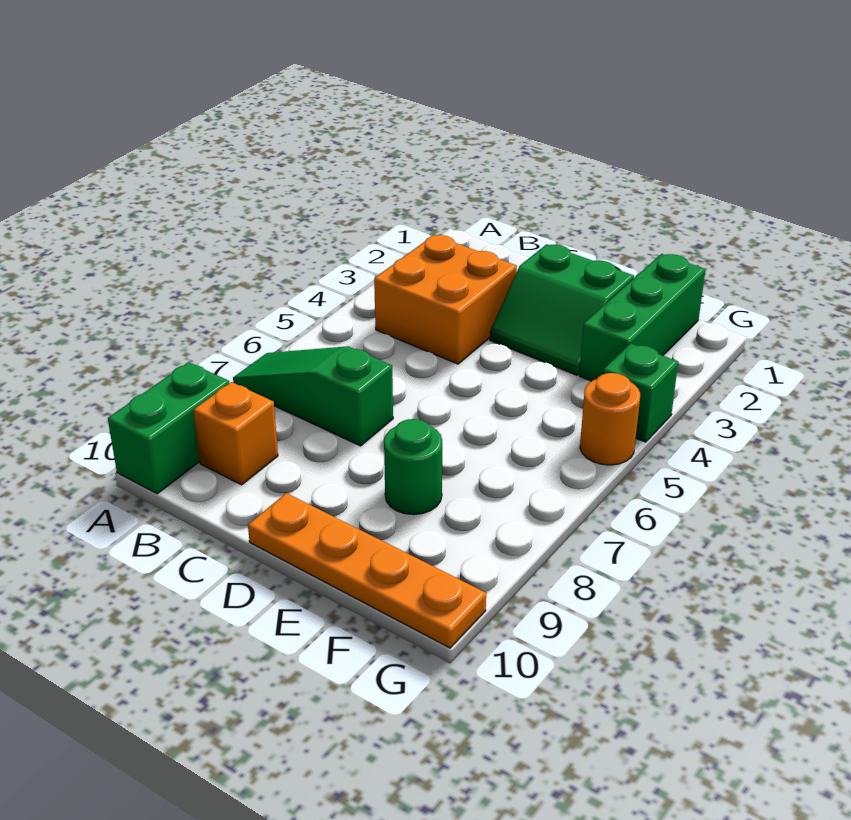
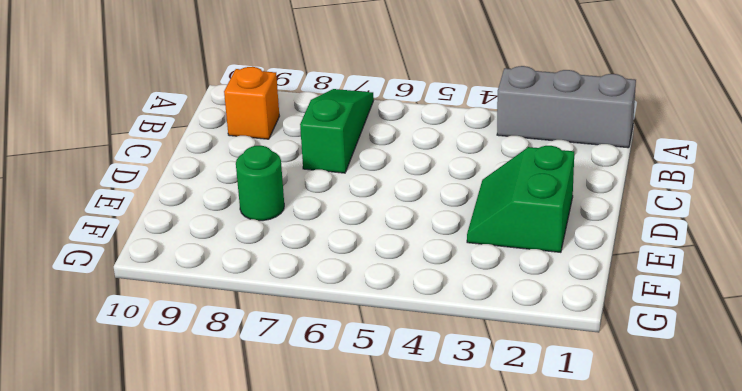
grey 1x3 brick [497,66,636,148] -> none
none -> green 1x2 brick [108,362,229,494]
none -> orange 2x2 brick [374,235,517,364]

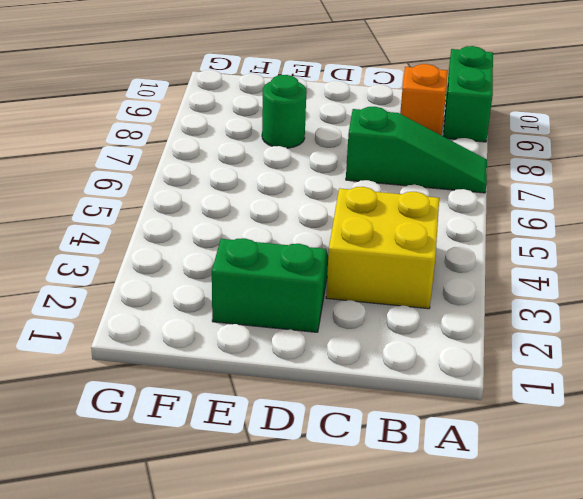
yellow 2x2 brick [326,187,439,309] -> orange 2x2 brick [374,235,517,364]
none -> orange 1x4 plate [248,493,486,648]
none -> green 1x3 brick [579,254,706,381]

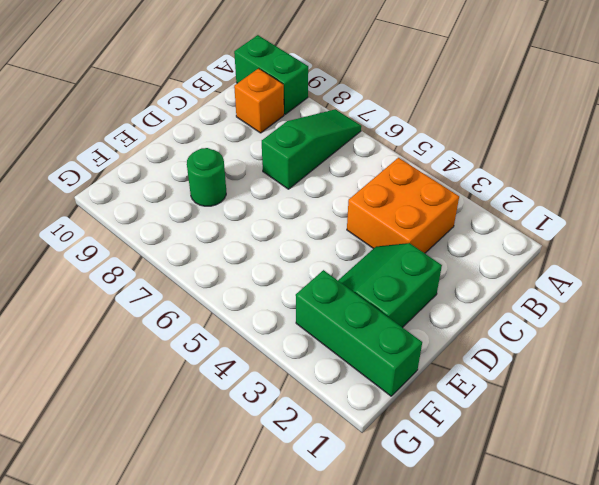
none -> orange 1x4 plate [248,493,486,648]
none -> green 1x1 brick [603,343,678,442]

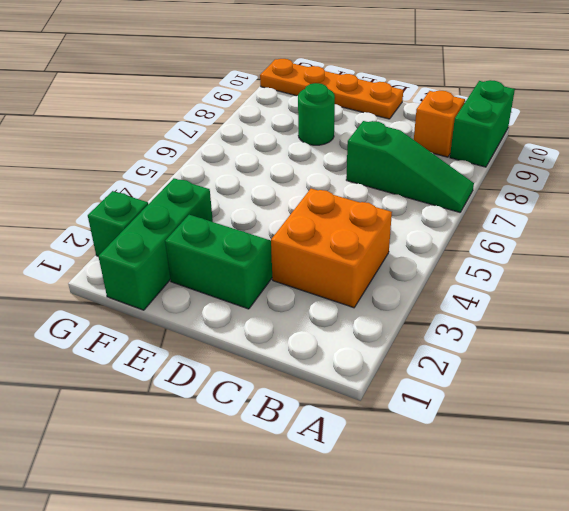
green 1x1 brick [88,191,148,256] -> green 1x1 brick moved to [603,343,678,442]
none -> orange 1x1 round brick [580,373,640,465]

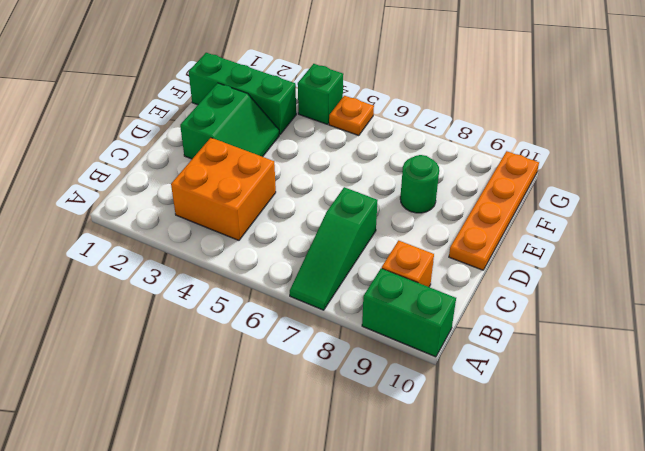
orange 1x1 plate [329,96,374,136] -> orange 1x1 round brick [580,373,640,465]

